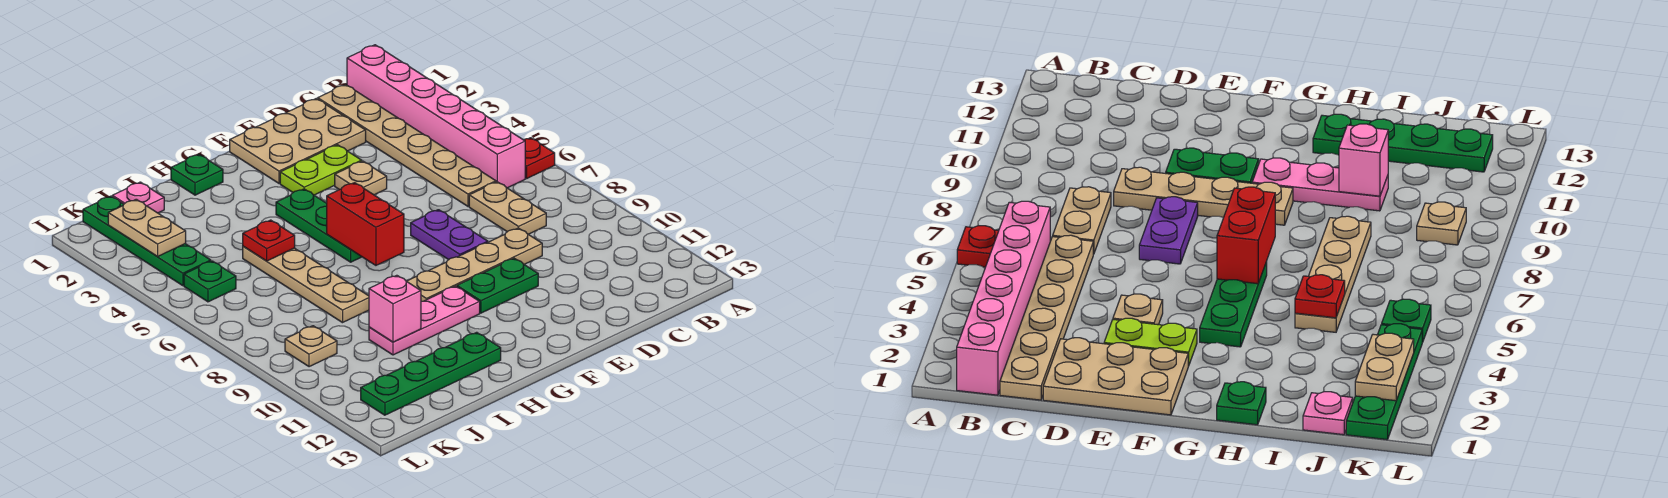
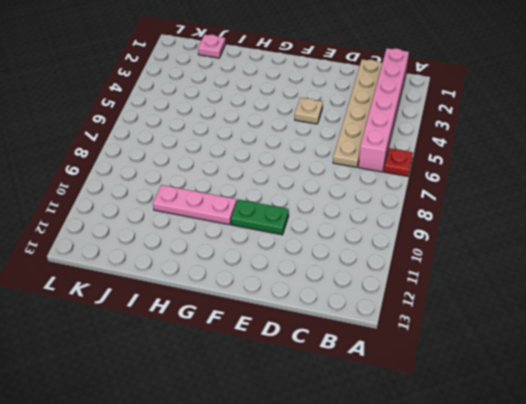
none -> tan 1x2 plate [469,182,546,234]
none -> tan 2x3 plate [230,98,366,183]
none -> tan 1x4 plate [407,228,542,301]

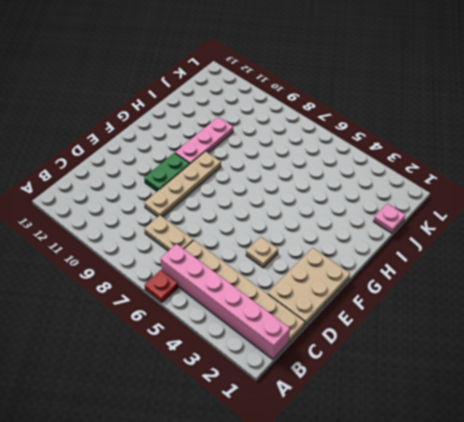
none -> lime 1x2 plate [280,145,362,195]
none -> purple 1x2 plate [411,210,488,260]
none -> green 1x3 plate [276,189,362,262]

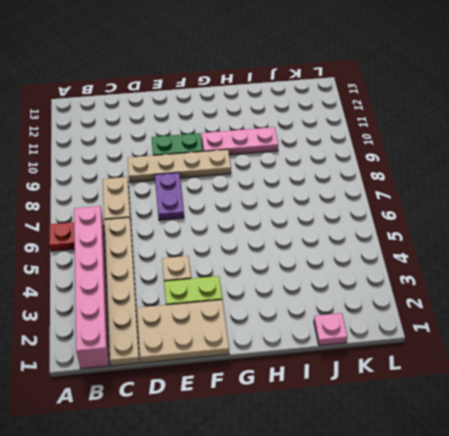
none -> green 1x3 plate [276,189,362,262]
none -> green 1x1 plate [171,154,223,195]
none -> green 1x4 plate [361,332,501,415]

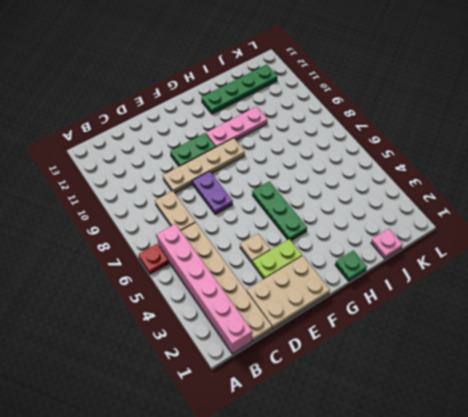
none -> tan 1x4 plate [243,246,369,323]
none -> green 1x4 plate [83,196,211,286]
none -> green 1x1 plate [184,261,236,302]

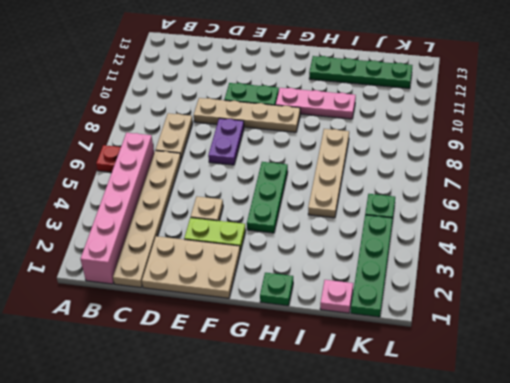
none -> tan 1x1 plate [285,326,337,367]
none -> red 1x2 brick [327,183,404,265]
none -> red 1x1 plate [243,220,295,261]

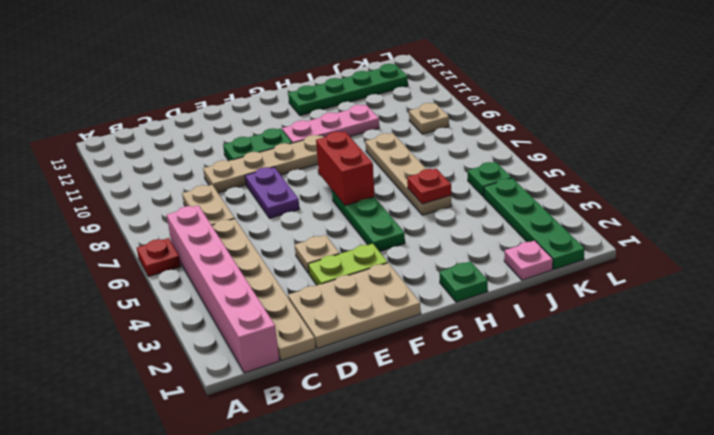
none -> pink 1x1 brick [369,275,421,342]
none -> tan 1x2 plate [108,199,186,257]

